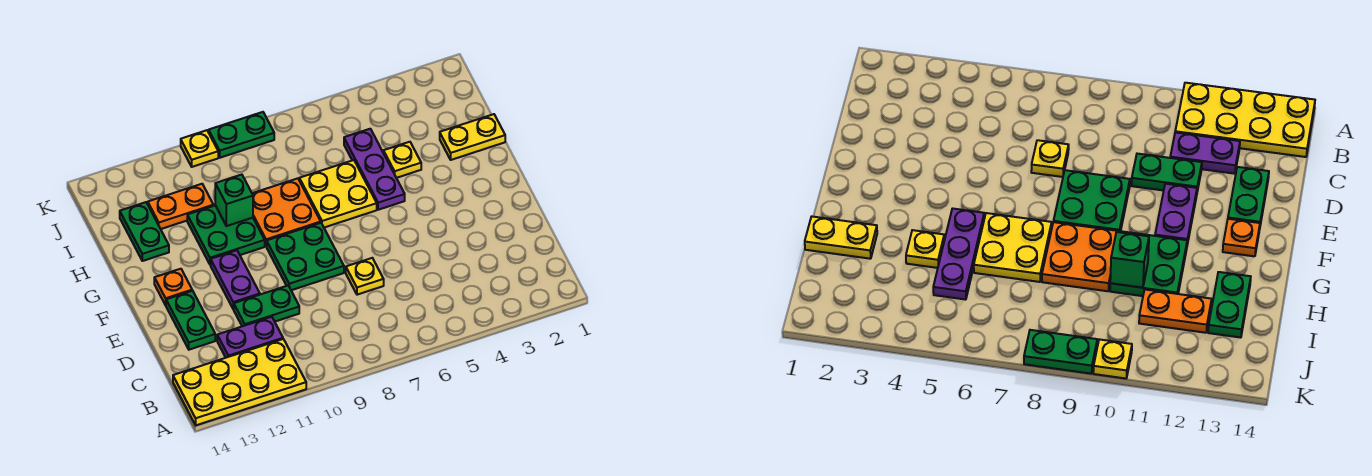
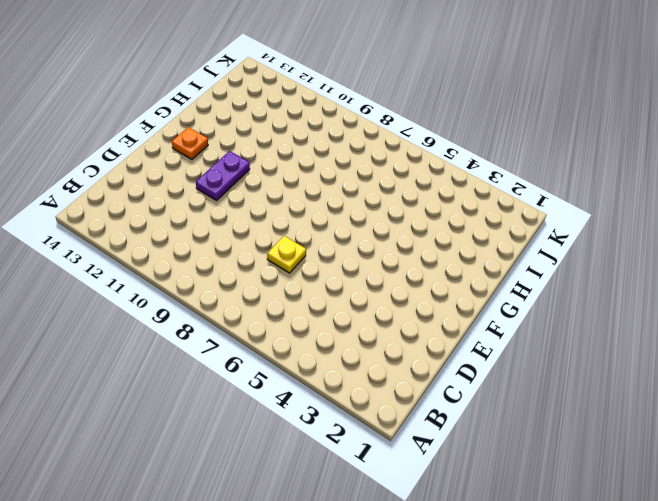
none -> yellow 2x4 plate [173,339,306,425]
none -> purple 1x2 plate [217,317,283,358]
none -> green 1x2 plate [234,286,299,326]

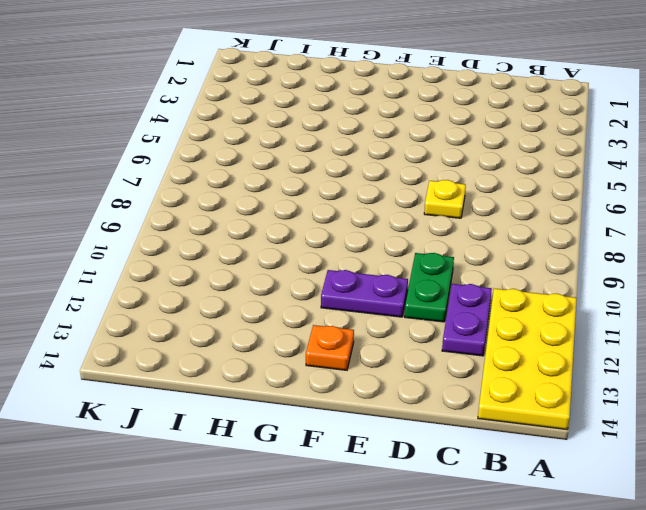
none -> green 1x2 plate [166,291,215,350]
none -> green 2x2 plate [267,223,344,290]
none -> purple 1x3 plate [344,129,405,210]

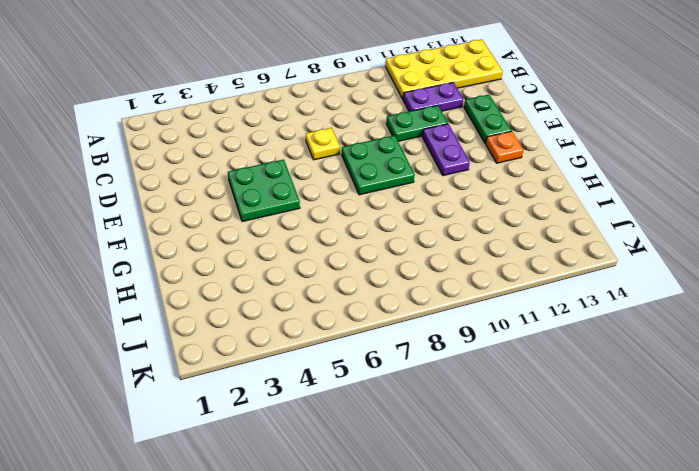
green 2x2 plate [228,159,300,222] -> green 2x2 plate moved to [187,205,265,265]
none -> purple 1x3 plate [344,129,405,210]
none -> yellow 2x2 plate [299,160,377,227]
none -> orange 2x2 plate [252,178,321,247]

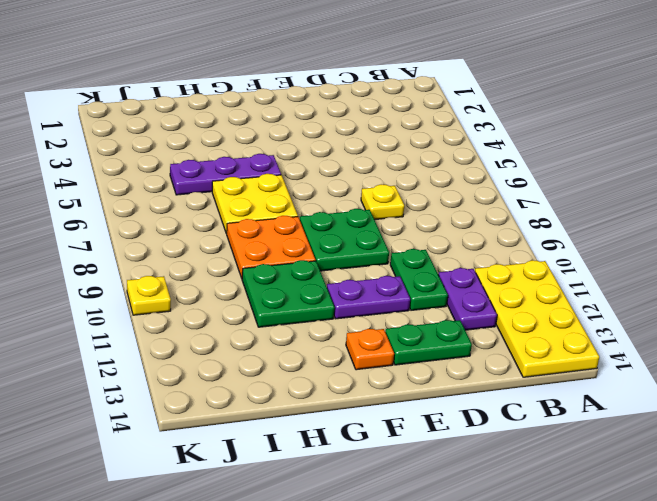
none -> yellow 1x2 plate [440,114,505,160]
none -> yellow 1x1 plate [383,142,421,178]
none -> green 1x2 plate [120,202,169,261]

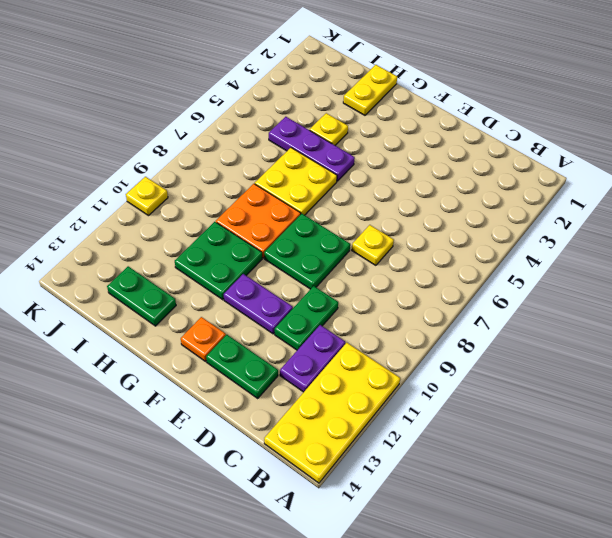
none -> orange 1x2 plate [148,184,213,229]
none -> green 1x2 plate [209,112,274,158]
none -> green 1x1 brick [215,175,253,226]

